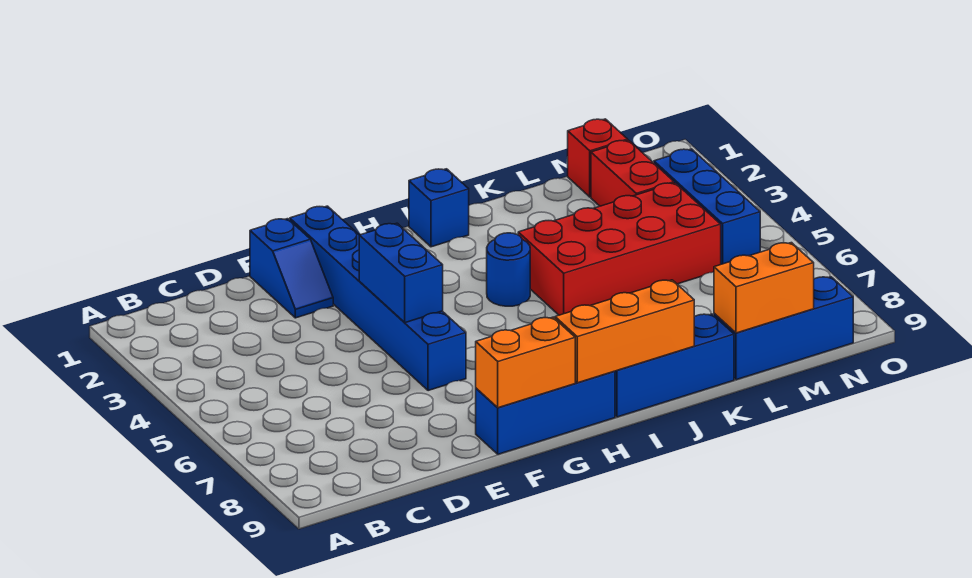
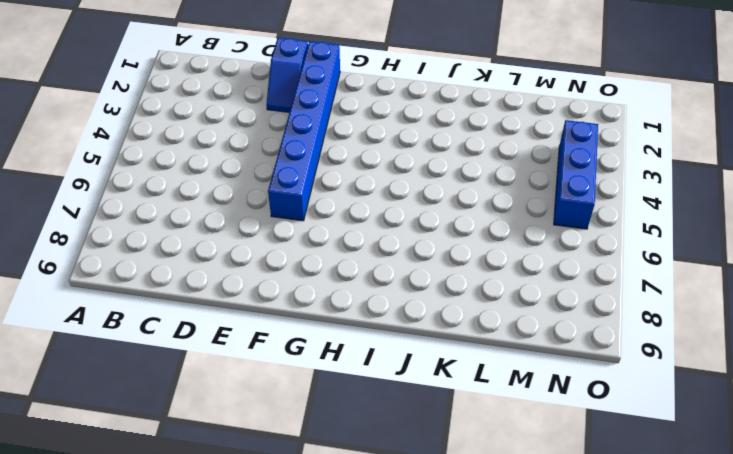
none -> blue 1x3 brick [476,371,615,454]
none -> blue 1x1 brick [409,169,469,247]
none -> blue 1x1 round brick [487,233,530,306]

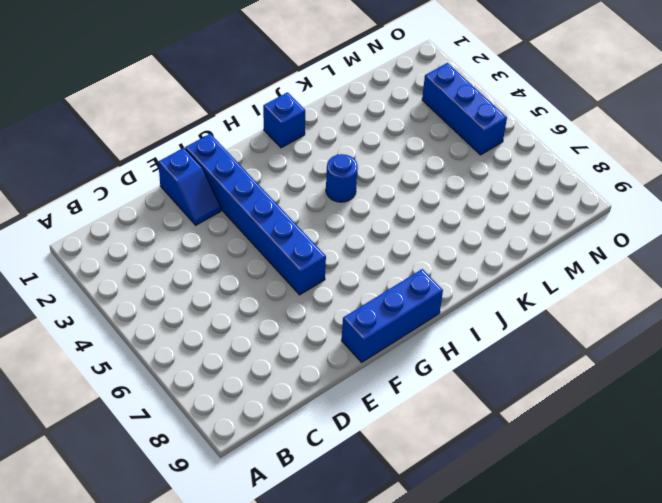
none -> blue 1x3 brick [615,314,734,417]
none -> red 2x4 brick [518,183,721,315]
none -> blue 1x3 brick [714,277,853,380]

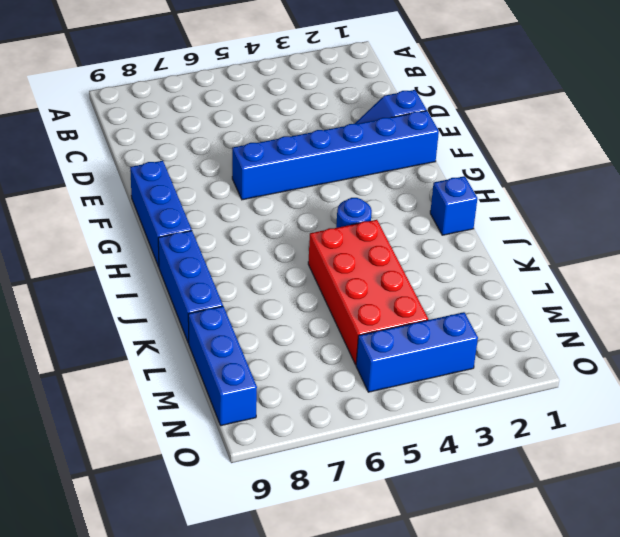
none -> red 1x1 brick [568,119,628,197]
none -> red 1x2 brick [591,140,674,206]
none -> blue 1x2 brick [359,223,443,323]

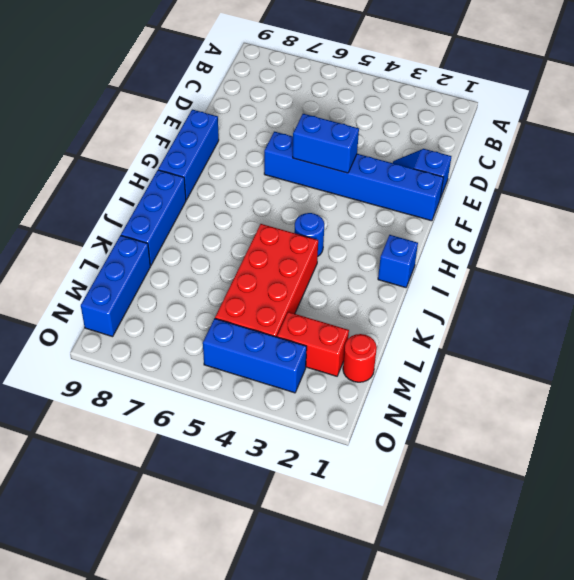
red 1x1 round brick [343,334,377,382] -> red 1x1 brick [568,119,628,197]
none -> orange 1x2 brick [476,317,575,408]
none -> orange 1x3 brick [555,280,694,383]
none -> orange 1x2 brick [714,243,814,333]

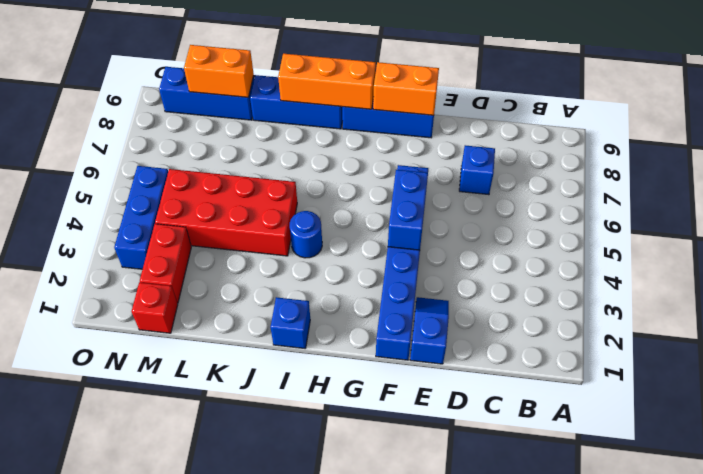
blue 1x1 brick [459,145,495,195] -> none

